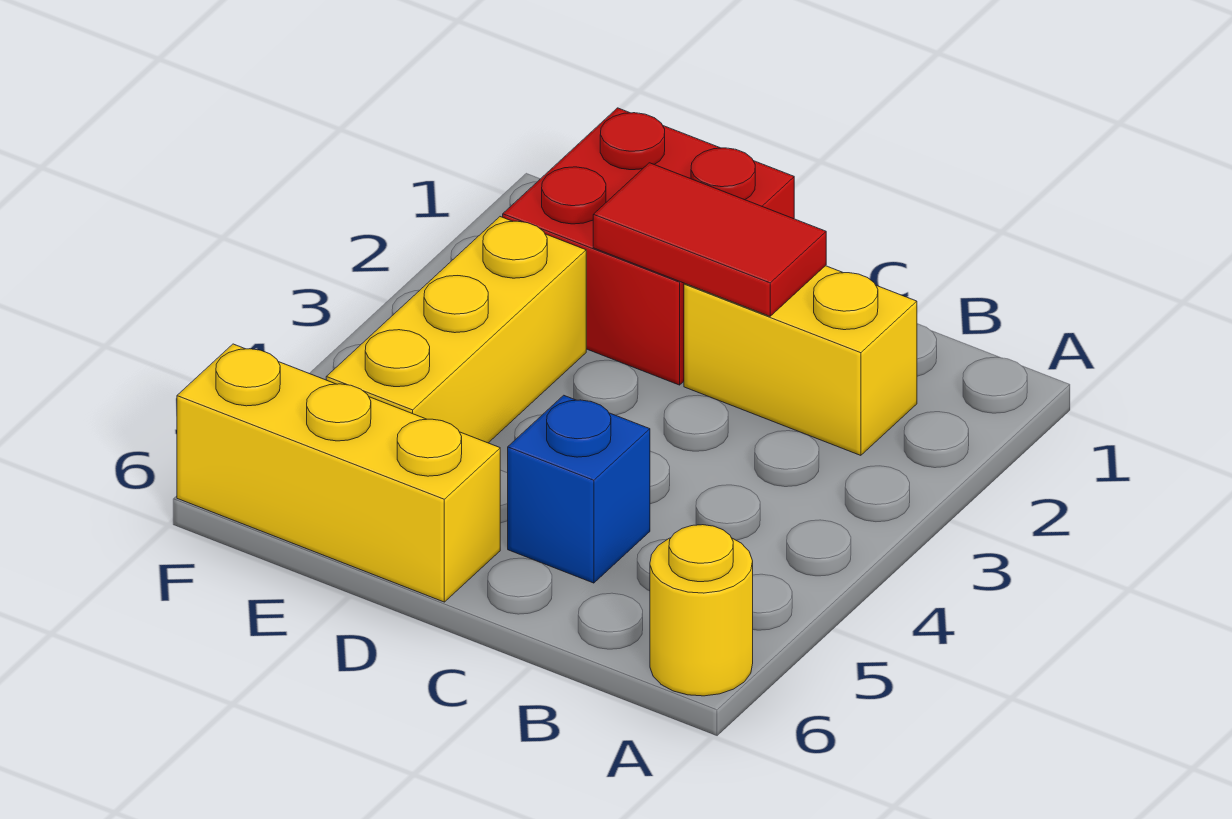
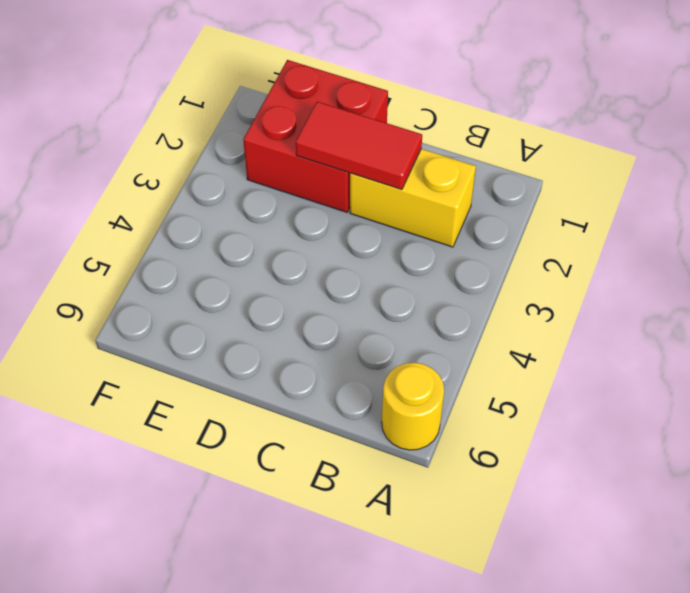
none -> blue 1x1 brick [508,395,650,583]
none -> yellow 1x3 brick [177,344,500,602]

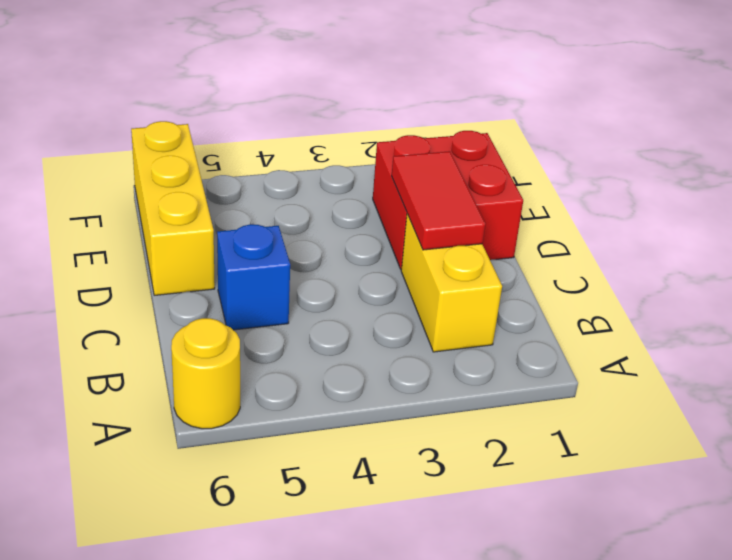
none -> yellow 1x3 brick [326,217,586,443]

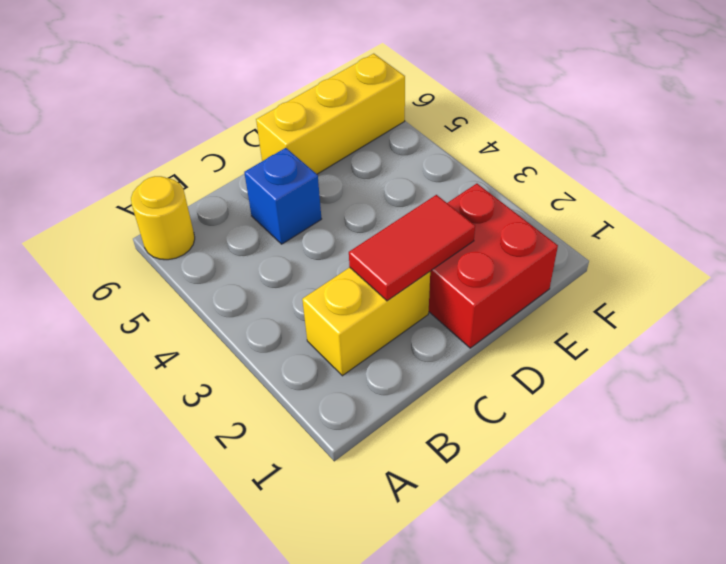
none -> yellow 1x3 brick [326,217,586,443]

